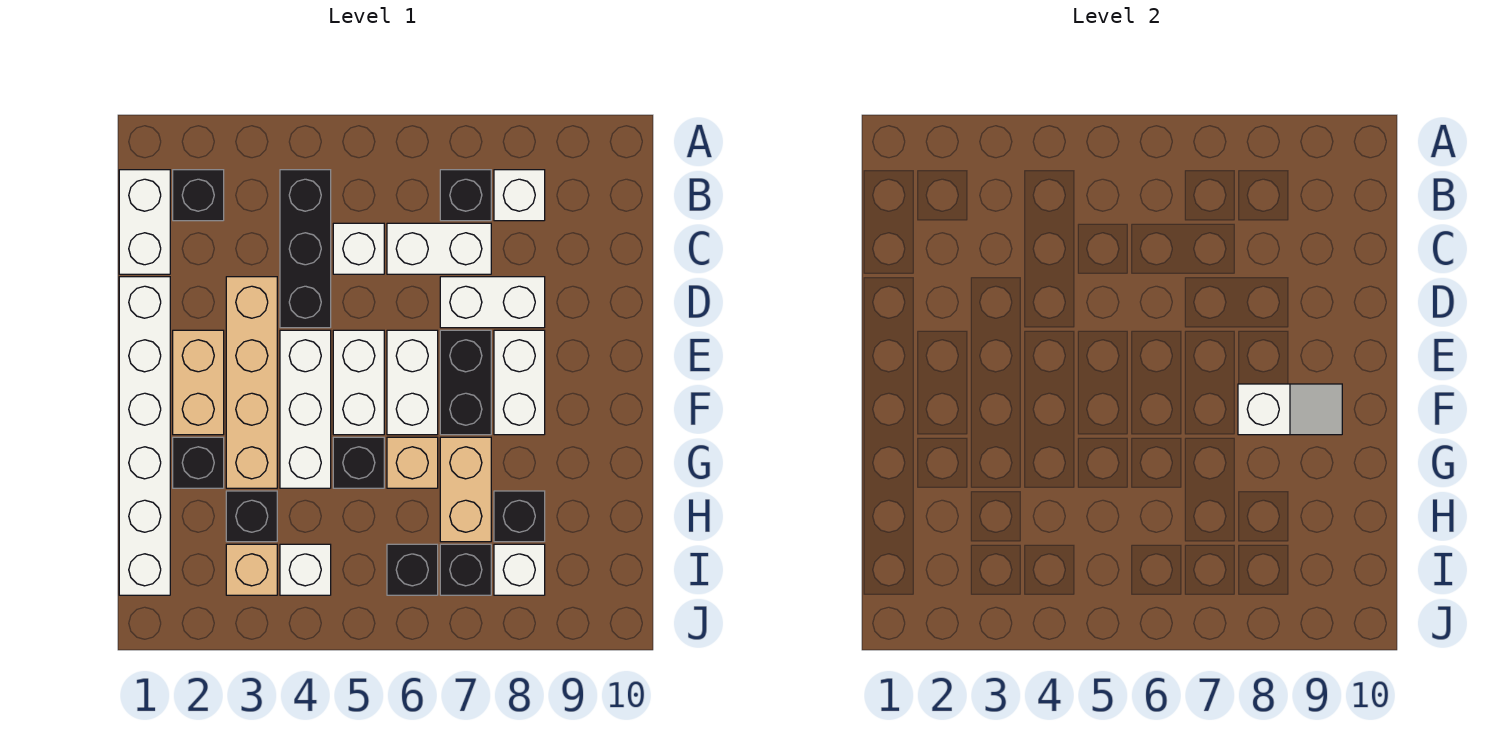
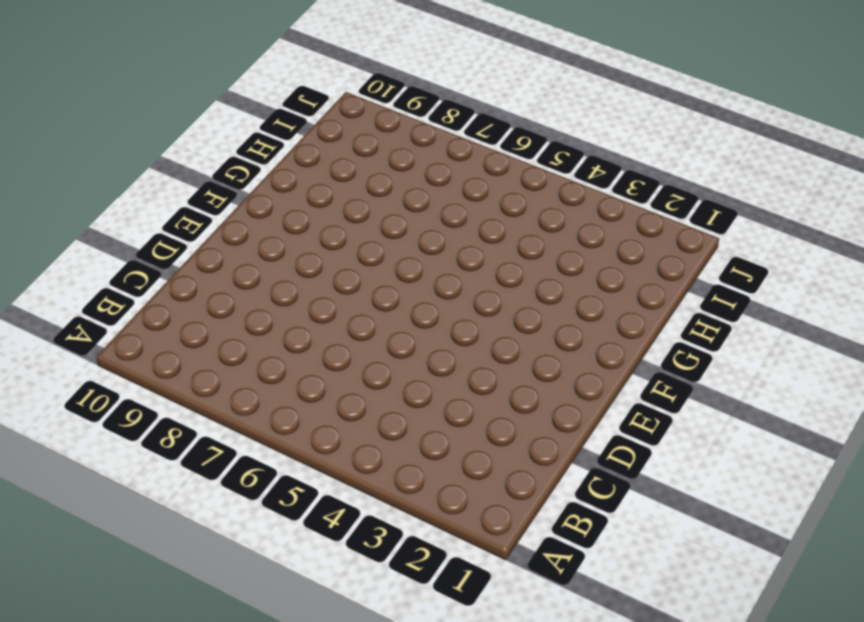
none -> white 1x2 brick [119,170,170,274]
none -> black 1x1 brick [173,170,224,221]
none -> black 1x3 brick [280,170,331,328]

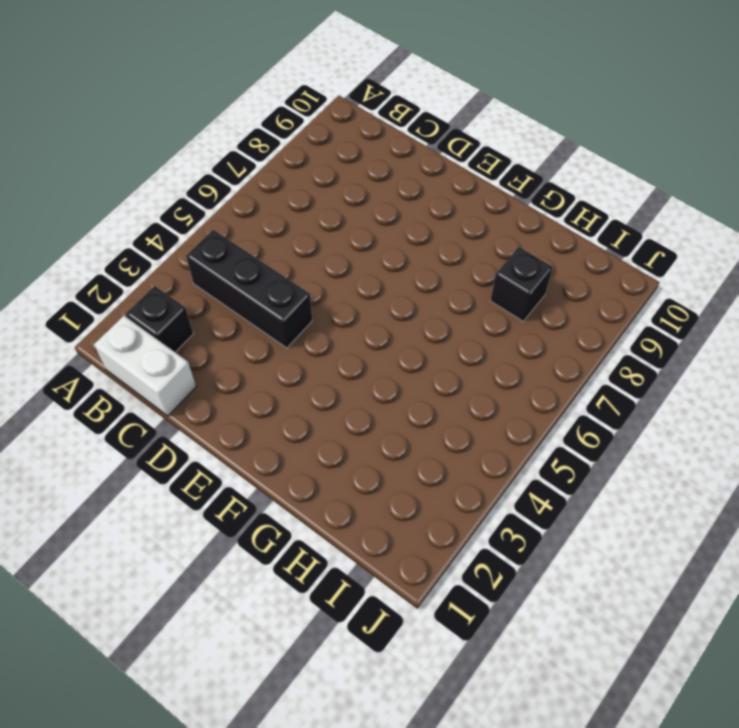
none -> black 1x1 brick [440,170,491,221]
none -> white 1x1 brick [494,170,545,221]
none -> white 1x1 brick [333,223,384,274]

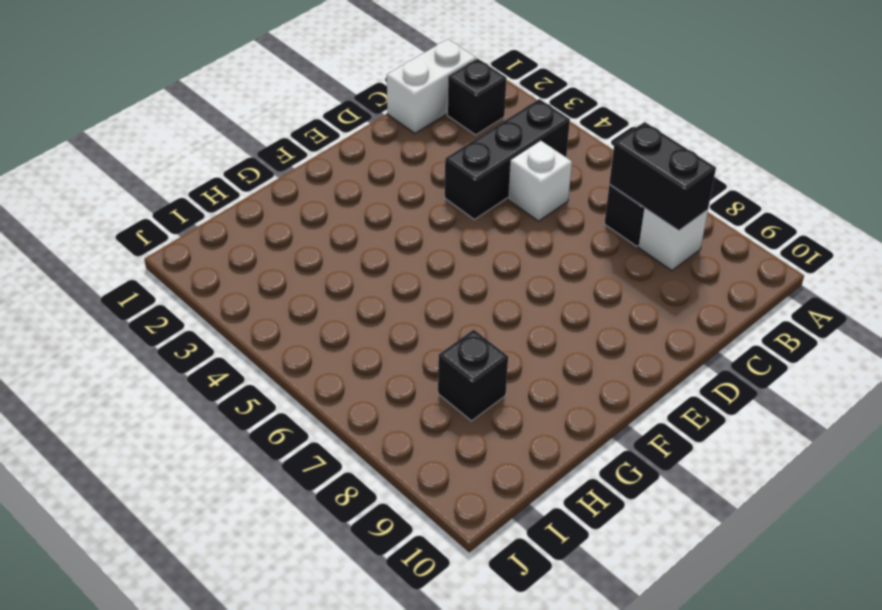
black 1x2 brick [609,122,716,231] -> black 1x2 brick turned to [440,330,491,435]
none -> white 1x2 brick [387,223,491,274]
none -> white 1x6 brick [119,277,170,595]
none -> tan 1x4 brick [226,277,277,488]

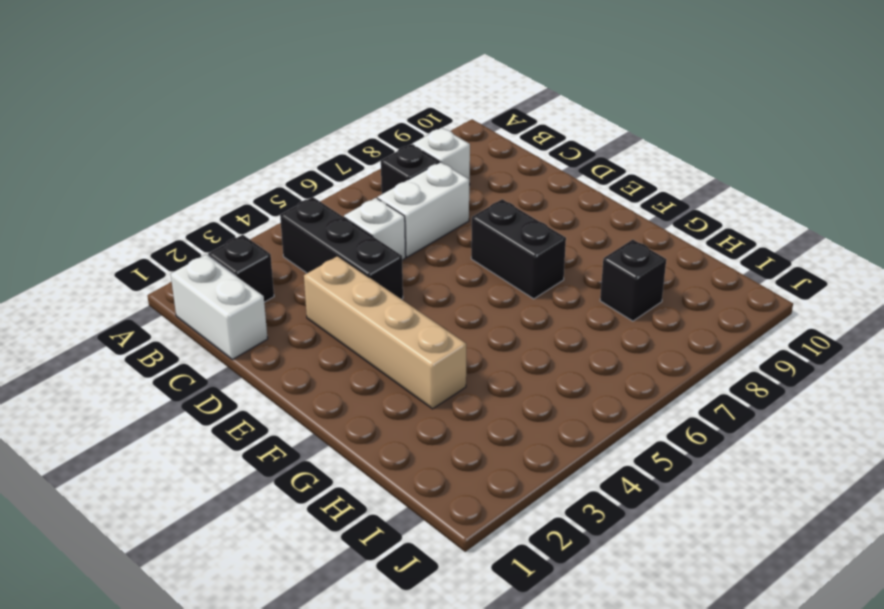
none -> white 1x6 brick [119,277,170,595]
none -> white 1x2 brick [440,277,545,328]
none -> tan 1x2 brick [173,330,224,435]

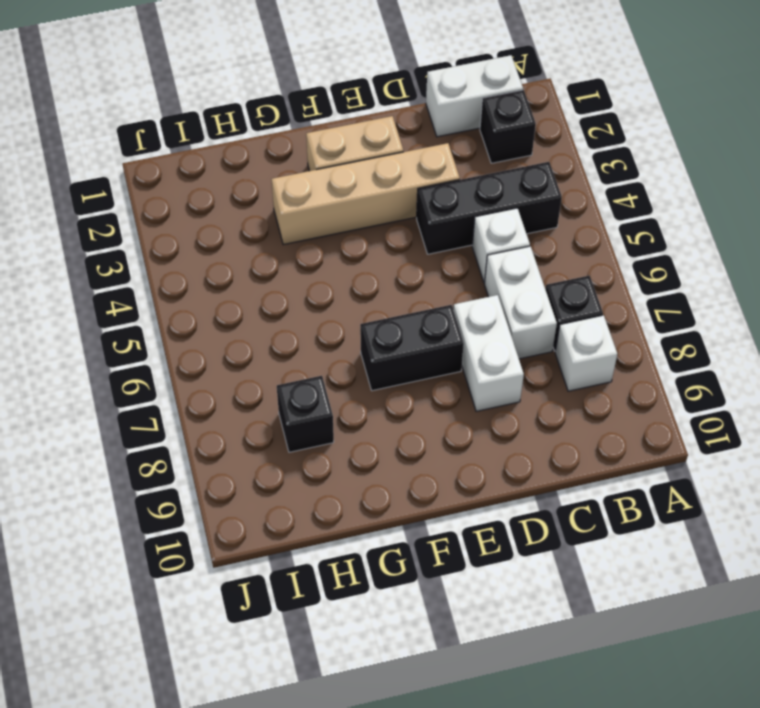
none -> white 1x6 brick [119,277,170,595]
none -> white 1x3 brick [280,330,331,488]
none -> white 1x2 brick [333,330,384,435]

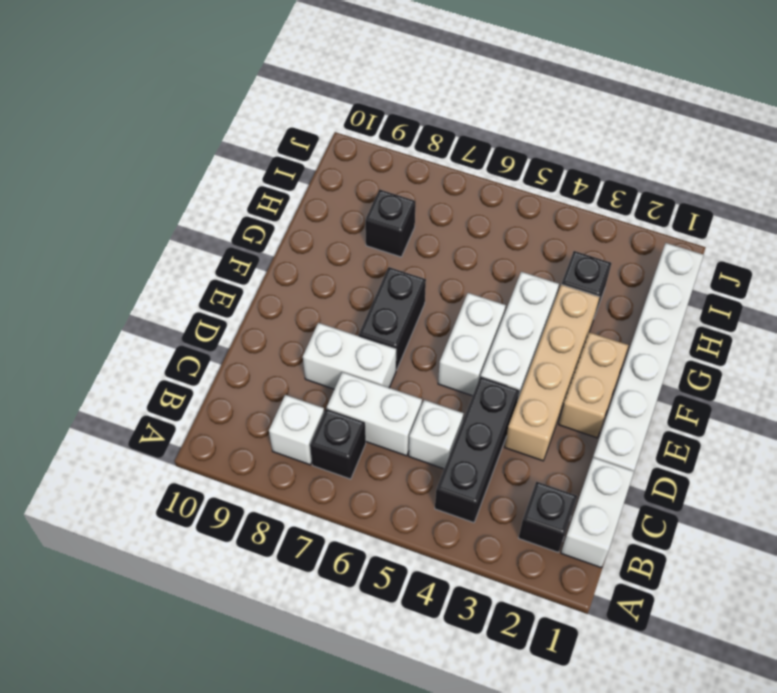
none -> white 1x2 brick [387,330,438,435]
none -> white 1x2 brick [494,330,545,435]
none -> black 1x1 brick [173,437,224,488]

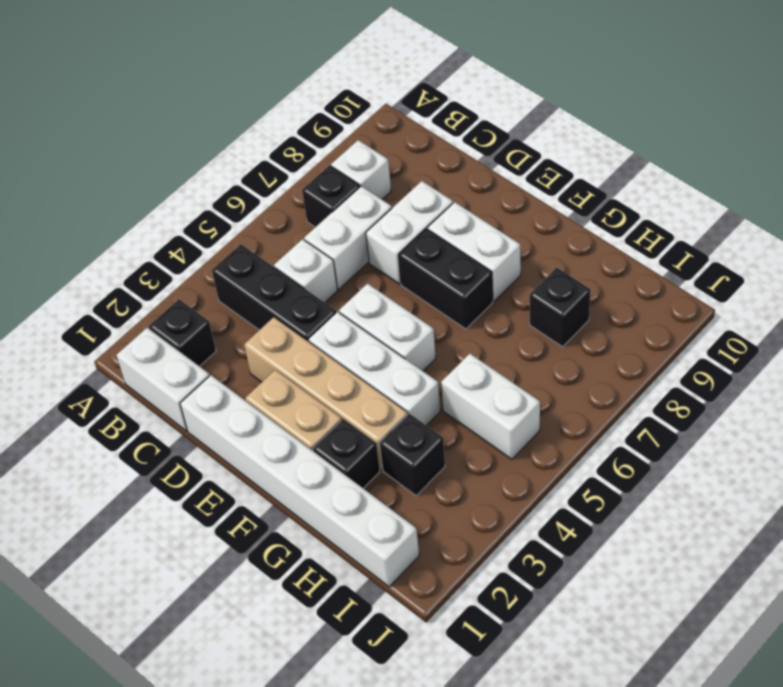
white 1x2 brick [441,354,540,459] -> white 1x2 brick moved to [387,330,438,435]
none -> black 1x1 brick [333,437,384,488]
none -> tan 1x1 brick [387,437,438,488]
none -> tan 1x2 brick [440,437,491,542]

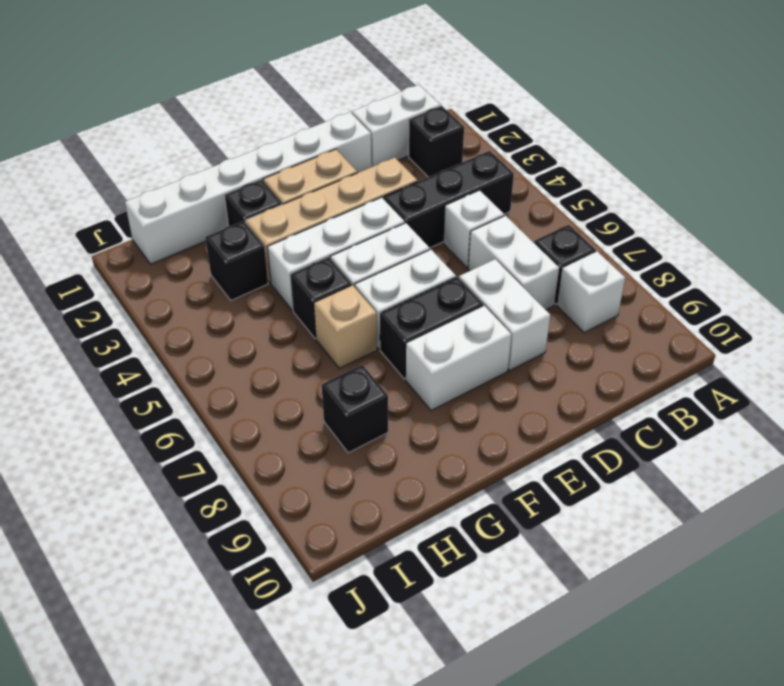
none -> tan 1x2 brick [440,437,491,542]
none -> tan 1x1 brick [226,544,277,595]
none -> white 1x1 brick [280,544,331,595]

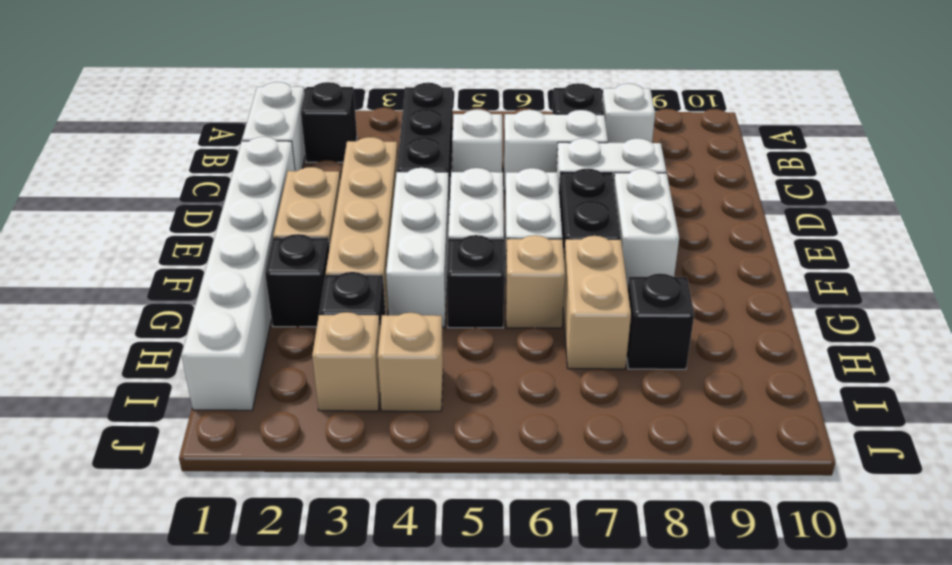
tan 1x1 brick [378,313,443,411] -> white 1x1 brick [280,544,331,595]
none -> black 1x1 brick [387,544,438,595]
none -> black 1x1 brick [440,544,491,595]
none -> white 1x1 brick [494,544,545,595]

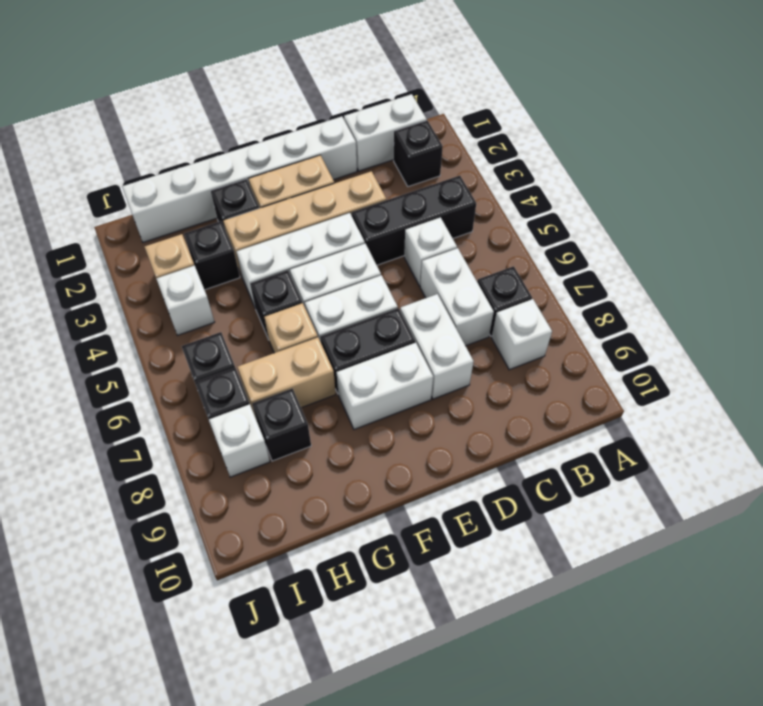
none -> white 1x2 slope [1238,384,1342,435]

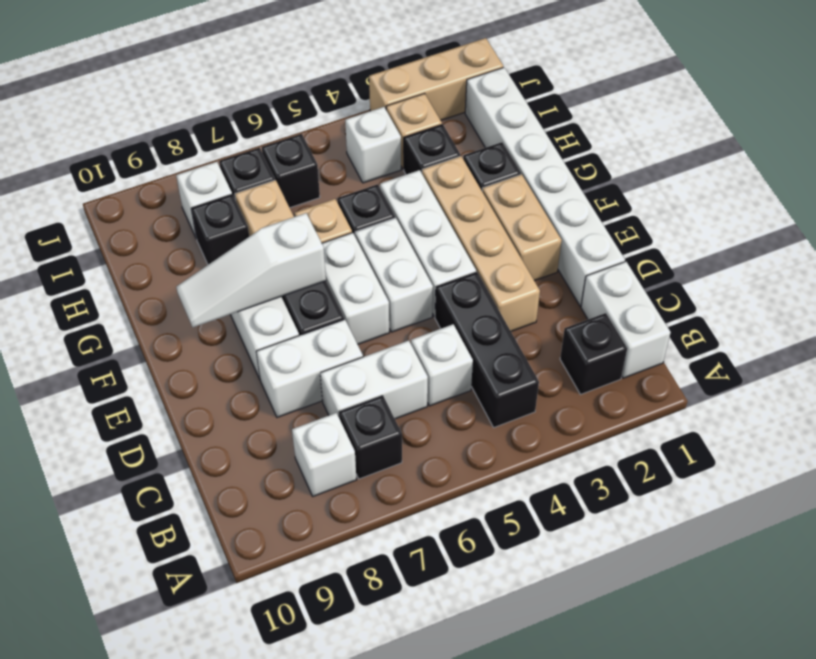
white 1x3 slope [176,213,326,327] -> white 1x2 slope [1238,384,1342,435]
tan 1x3 brick [369,38,503,120] -> none

